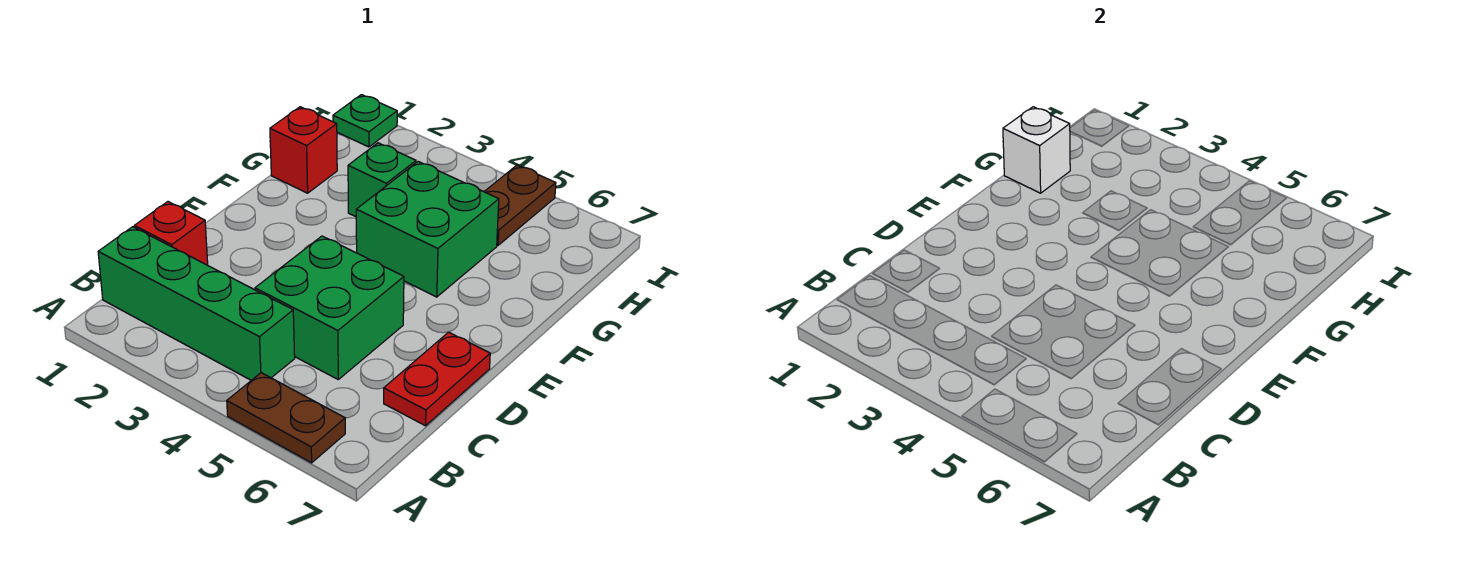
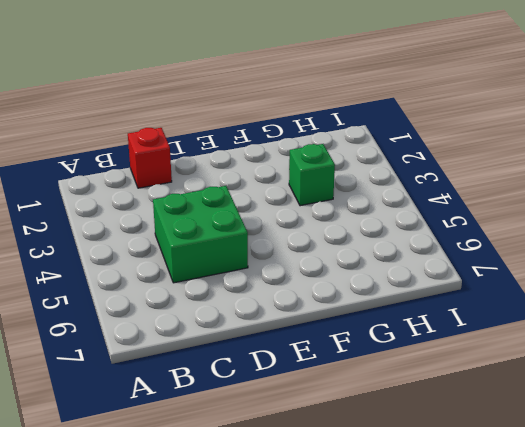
none -> brown 1x2 plate [227,373,345,463]
none -> green 1x4 brick [98,227,295,380]

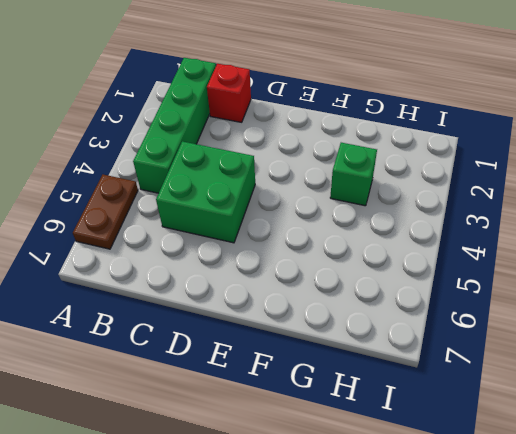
none -> red 1x2 plate [384,332,490,426]
none -> green 2x2 brick [356,162,499,297]

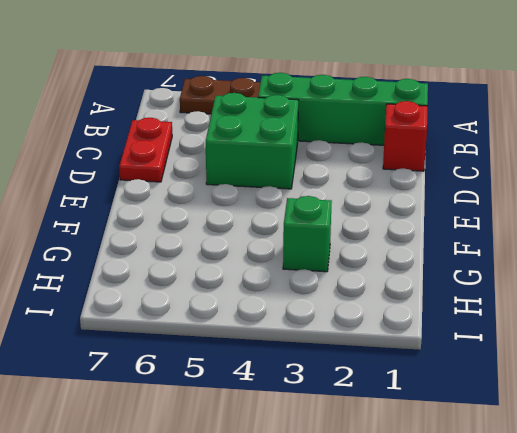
none -> green 2x2 brick [356,162,499,297]
none -> red 1x1 brick [270,107,337,193]

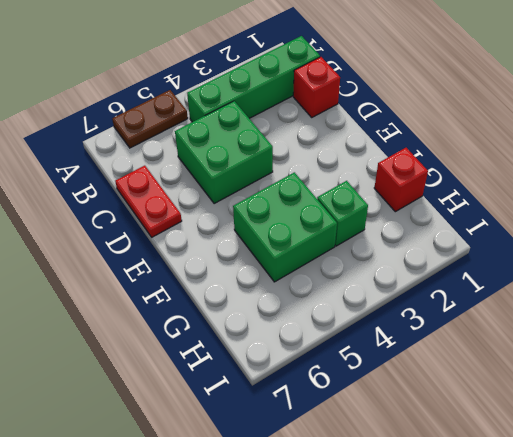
none -> brown 1x2 plate [484,165,556,245]
none -> green 1x1 plate [333,95,397,147]

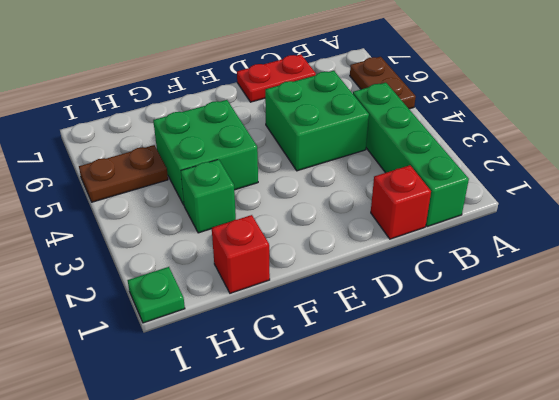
none -> white 1x1 brick [1003,107,1070,193]

